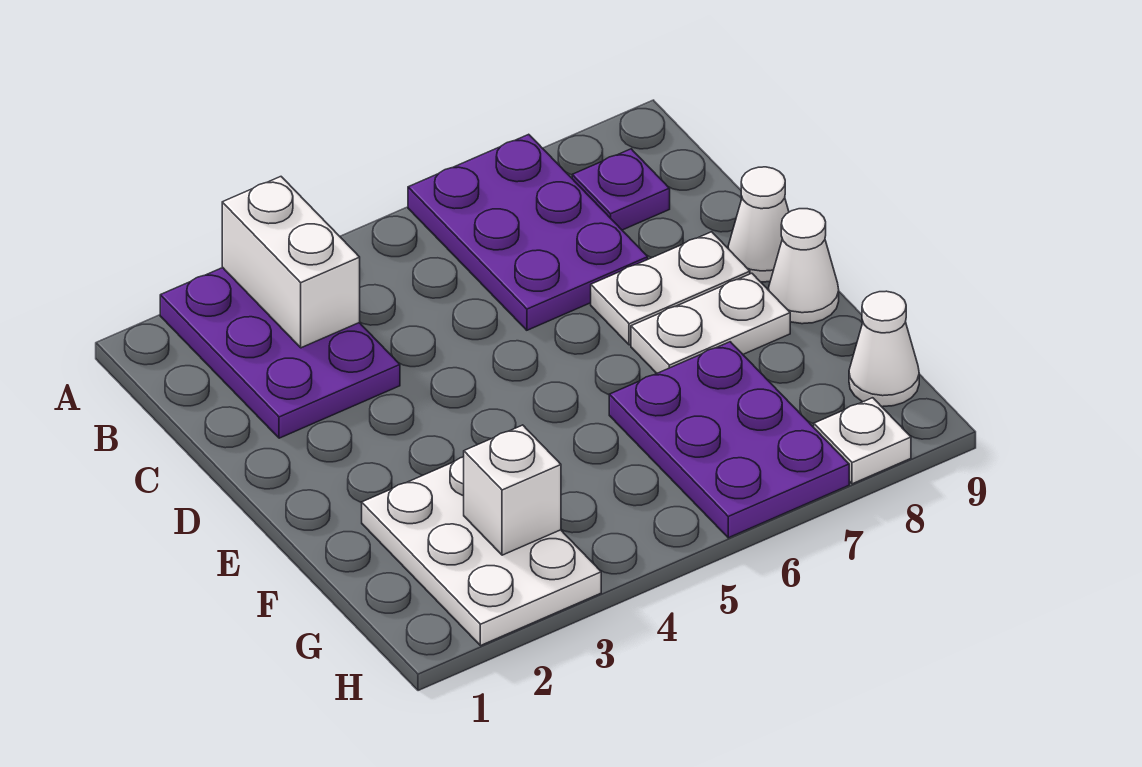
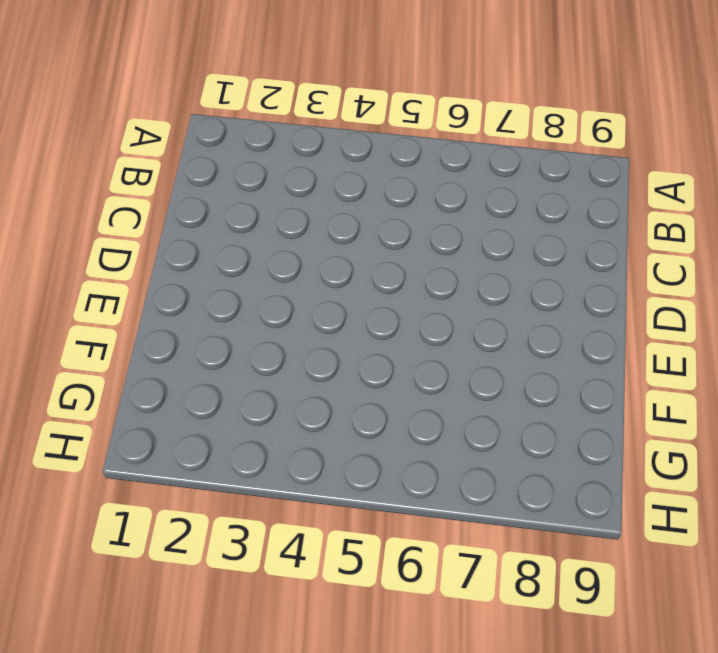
none -> purple 2x3 plate [160,268,400,438]
none -> purple 2x3 plate [408,134,648,330]
none -> purple 1x1 plate [572,149,670,230]

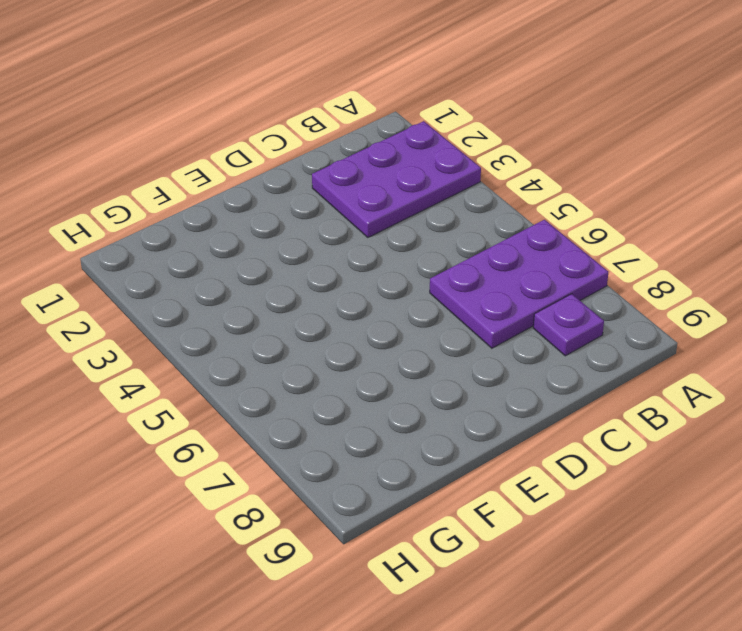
none -> white 1x2 plate [591,232,750,345]
none -> white 1x1 cone [728,167,789,282]
none -> white 1x2 plate [631,273,790,373]

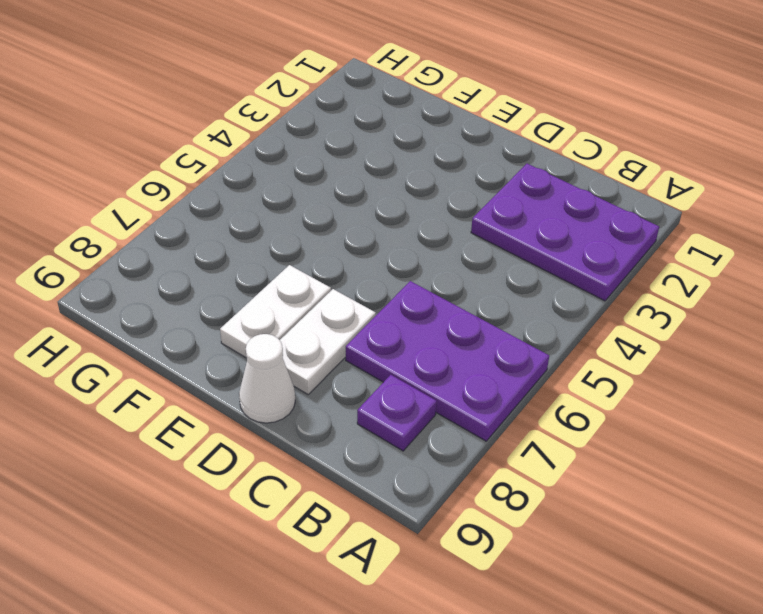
none -> white 1x1 cone [768,209,839,324]
none -> white 2x3 plate [362,457,601,646]
none -> purple 2x3 plate [609,342,849,538]

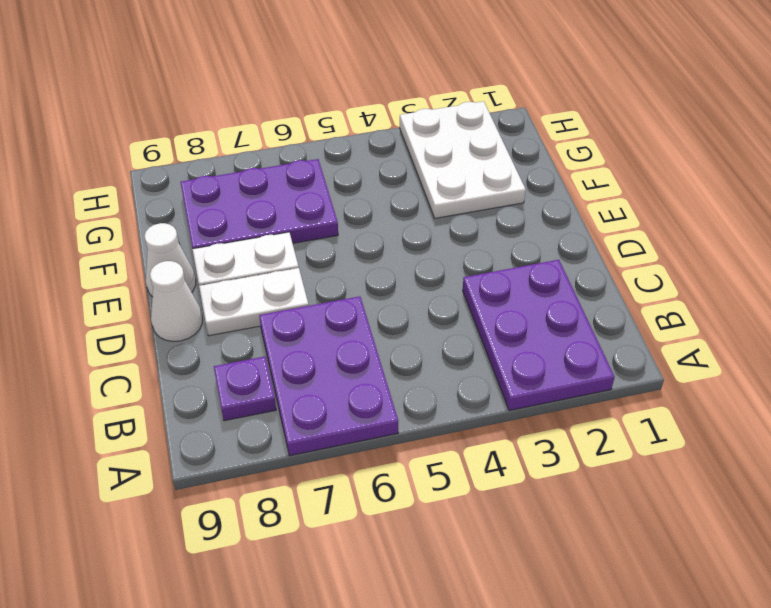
purple 2x3 plate [180,159,338,249] -> purple 2x3 plate turned to [609,342,849,538]
none -> white 1x1 cone [849,291,919,407]
none -> white 1x1 plate [814,398,911,484]
none -> white 1x2 brick [222,177,360,348]

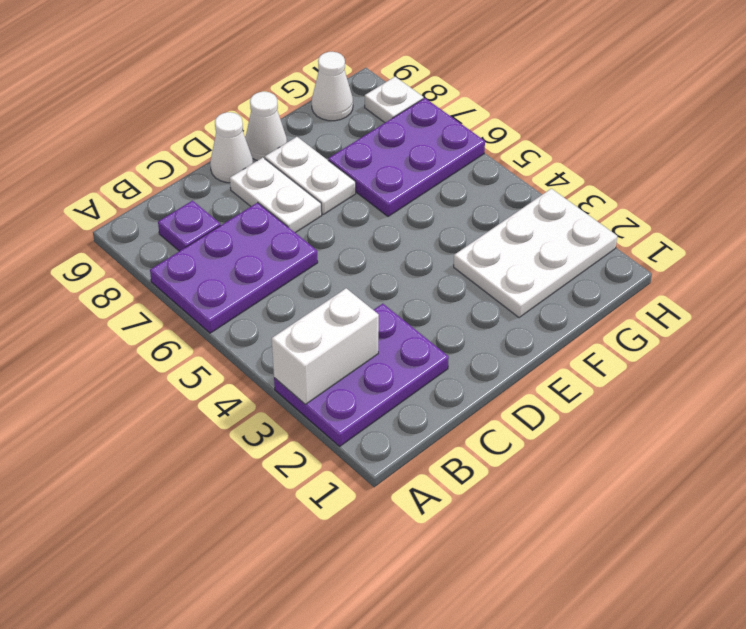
none -> white 1x1 brick [464,425,561,555]

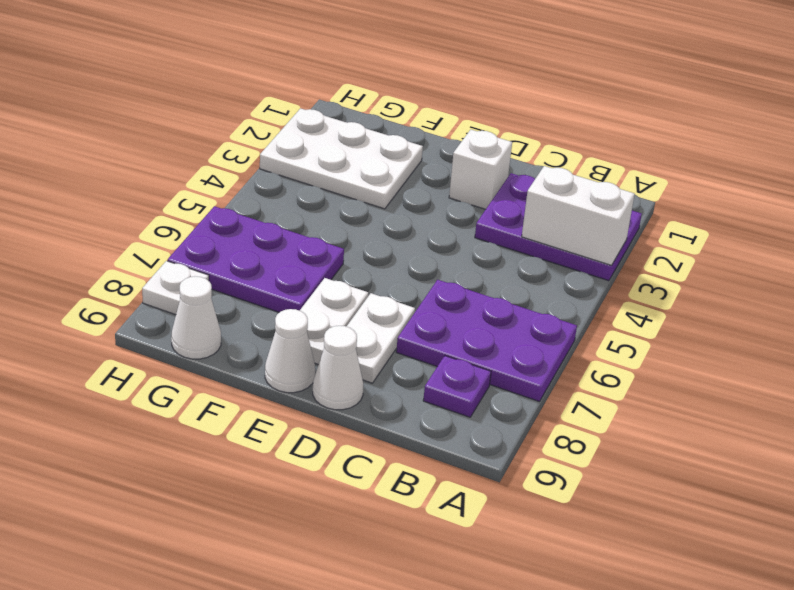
white 1x1 brick [449,130,512,209] -> white 1x1 brick moved to [464,425,561,555]

